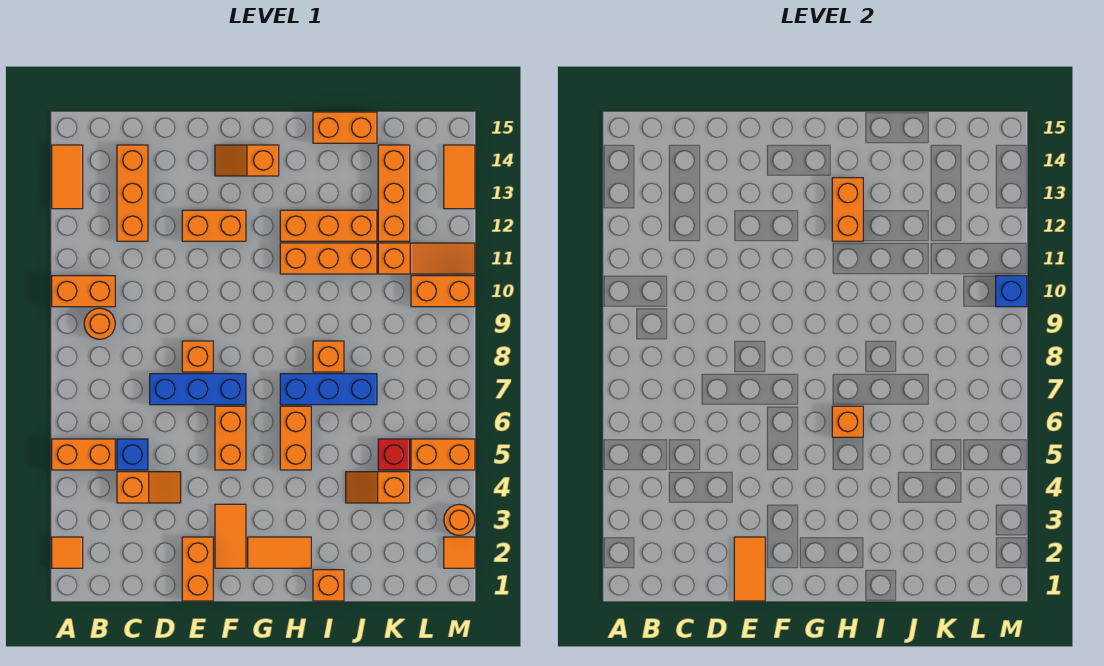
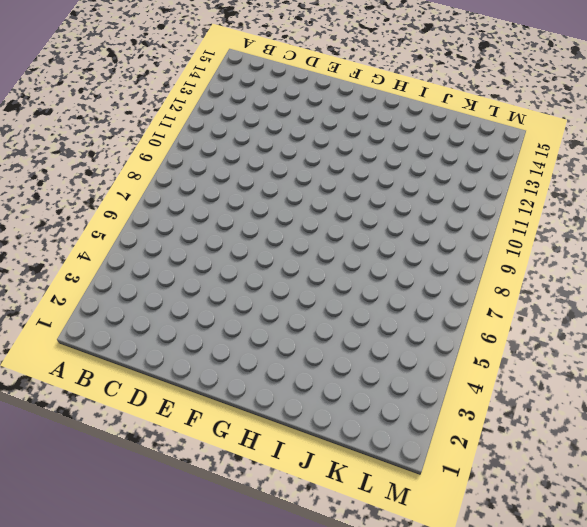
none -> orange 1x1 tile [52,537,83,568]
none -> orange 1x2 brick [52,439,115,470]
none -> orange 1x2 brick [52,276,115,307]
none -> orange 1x2 tile [52,145,83,209]

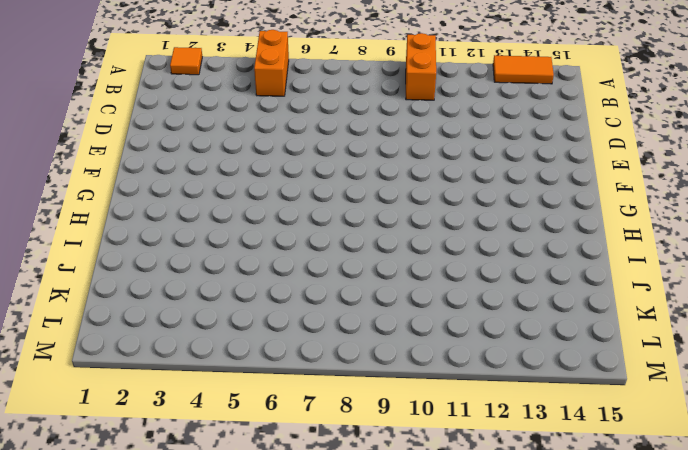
none -> orange 1x1 round brick [84,308,115,339]
none -> orange 1x2 slope [117,472,181,503]
none -> blue 1x1 brick [117,439,148,470]
none -> orange 1x3 brick [117,145,148,241]

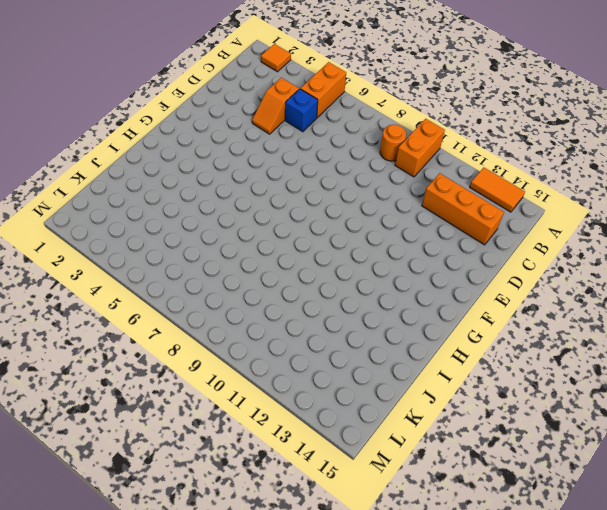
none -> blue 1x3 brick [150,374,246,405]
none -> orange 1x2 brick [182,537,213,601]
none -> orange 1x1 brick [182,341,213,372]
none -> orange 1x2 brick [182,210,246,241]

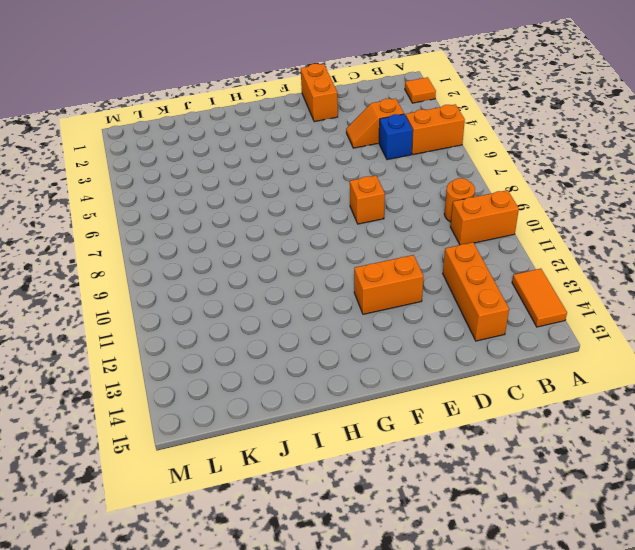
none -> blue 1x3 brick [150,374,246,405]
none -> orange 1x2 tile [215,504,246,568]
none -> orange 1x2 brick [215,406,246,470]
none -> orange 1x2 slope [215,145,279,176]

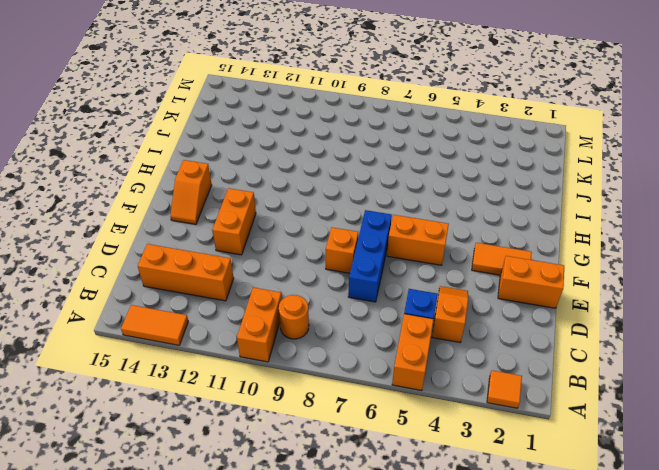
none -> orange 1x2 tile [248,537,311,568]
none -> orange 1x2 brick [280,406,311,470]
none -> blue 1x3 brick [280,374,377,405]
none -> orange 1x3 brick [280,243,377,274]

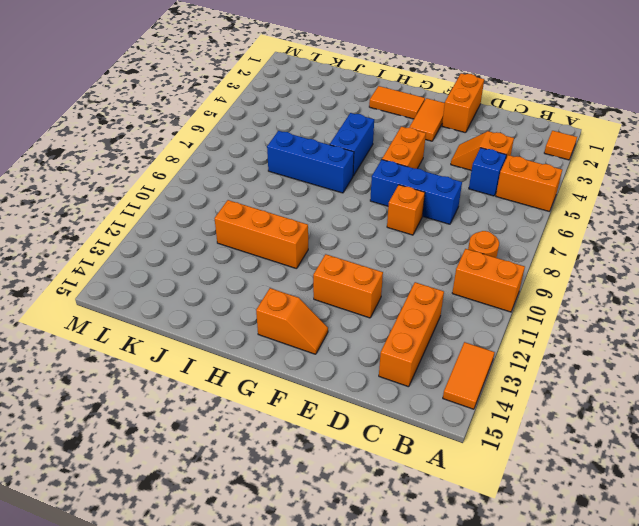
blue 1x2 brick [330,113,374,176] -> orange 1x2 brick [280,406,311,470]
none -> orange 1x3 brick [280,210,377,241]
none -> orange 1x1 brick [313,570,344,601]
none -> orange 1x1 brick [313,341,344,372]
none -> orange 1x2 brick [313,112,377,143]

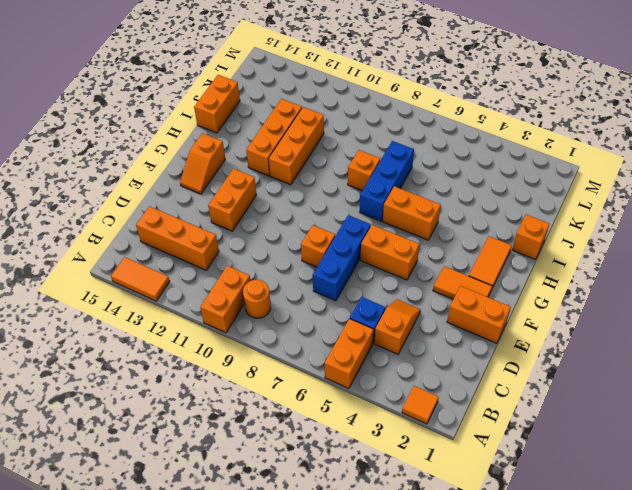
none -> orange 1x2 slope [346,472,410,503]
none -> red 1x1 brick [378,439,410,470]
none -> orange 1x3 slope [378,243,475,274]
none -> orange 1x3 brick [378,145,410,241]

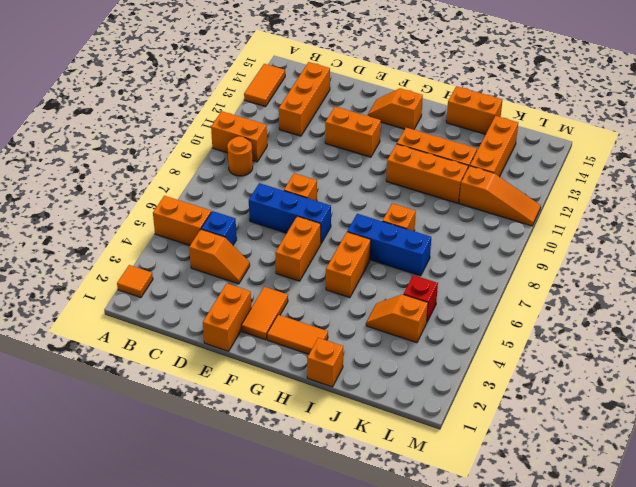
none -> orange 1x2 brick [411,439,475,470]
none -> orange 1x2 brick [411,276,475,307]
none -> orange 1x1 tile [444,537,475,568]
none -> orange 1x1 round brick [444,504,475,535]

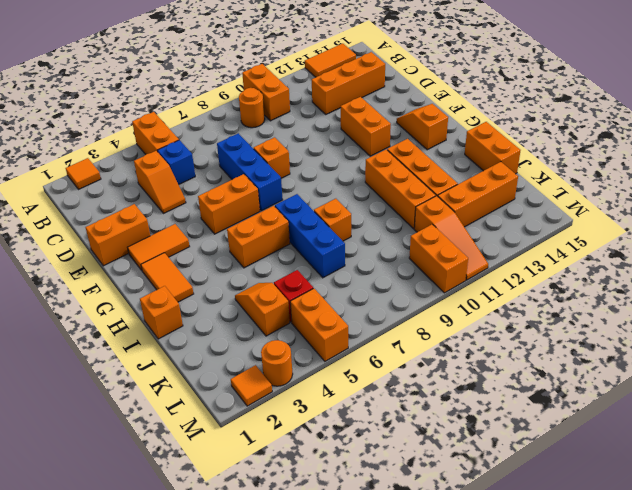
none -> orange 1x2 tile [444,145,475,209]
none -> orange 1x2 tile [734,537,765,601]
none -> orange 1x1 brick [832,406,863,437]
none -> orange 1x2 brick [832,178,863,241]

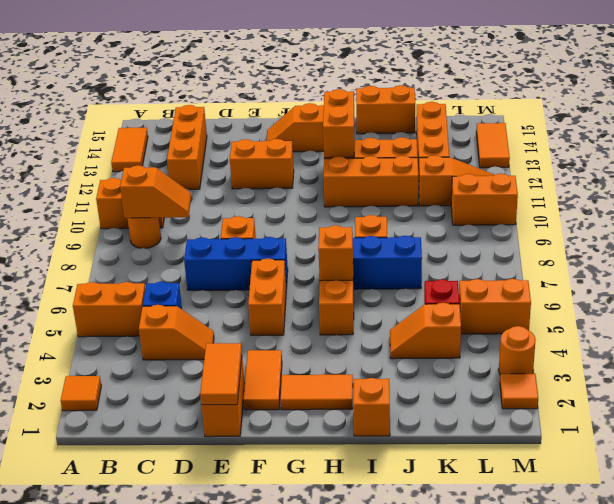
orange 1x2 slope [120,165,191,218] -> none
none -> blue 1x1 brick [996,276,1027,307]

